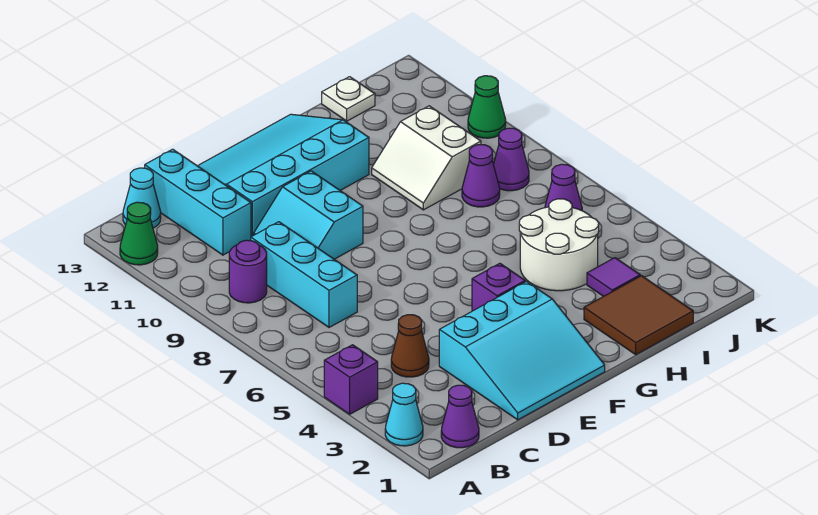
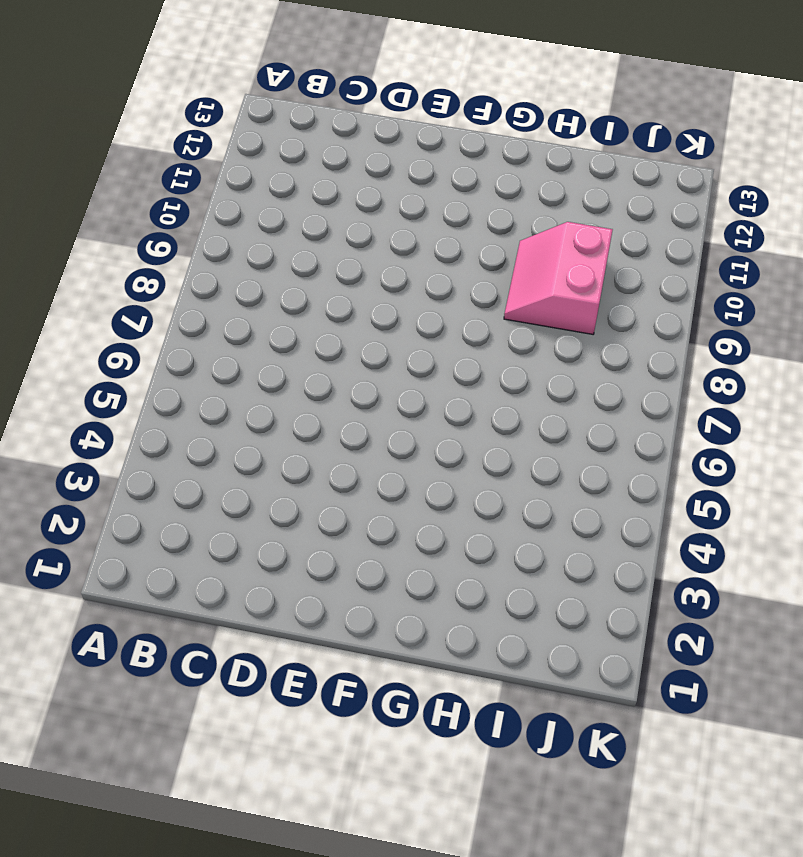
pink 2x2 slope [504,222,613,334] -> white 2x2 slope [372,106,481,210]
none -> cyan 1x1 cone [385,383,423,446]
none -> purple 1x1 brick [324,345,378,414]
none -> green 1x1 cone [120,202,158,265]

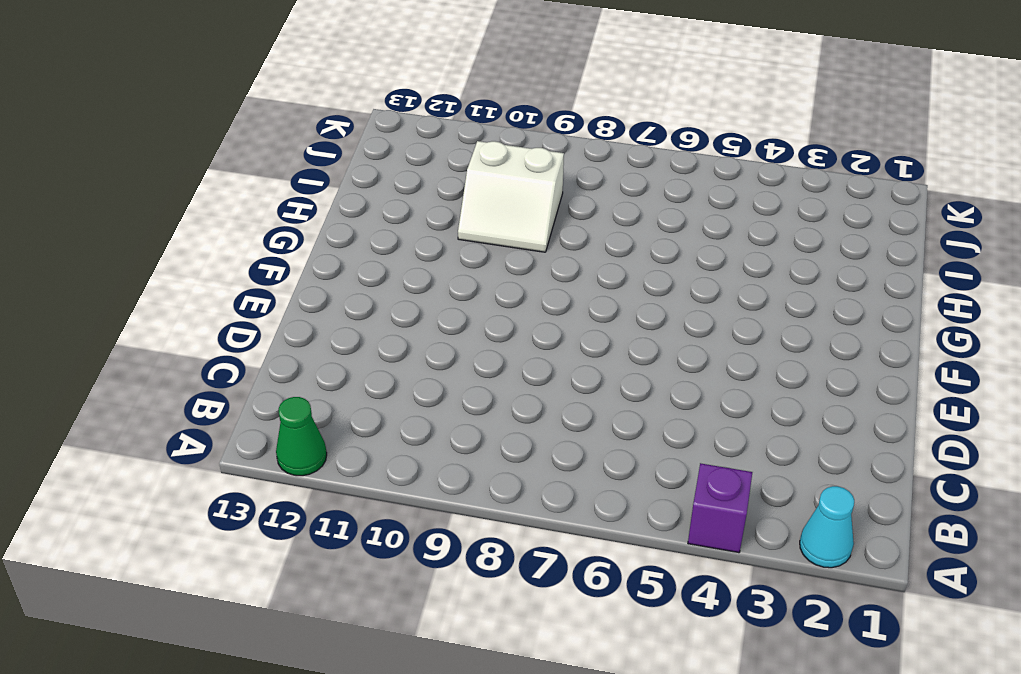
none -> purple 1x1 cone [441,385,479,448]
none -> purple 1x1 round brick [229,240,267,303]
none -> cyan 1x1 cone [123,168,161,228]

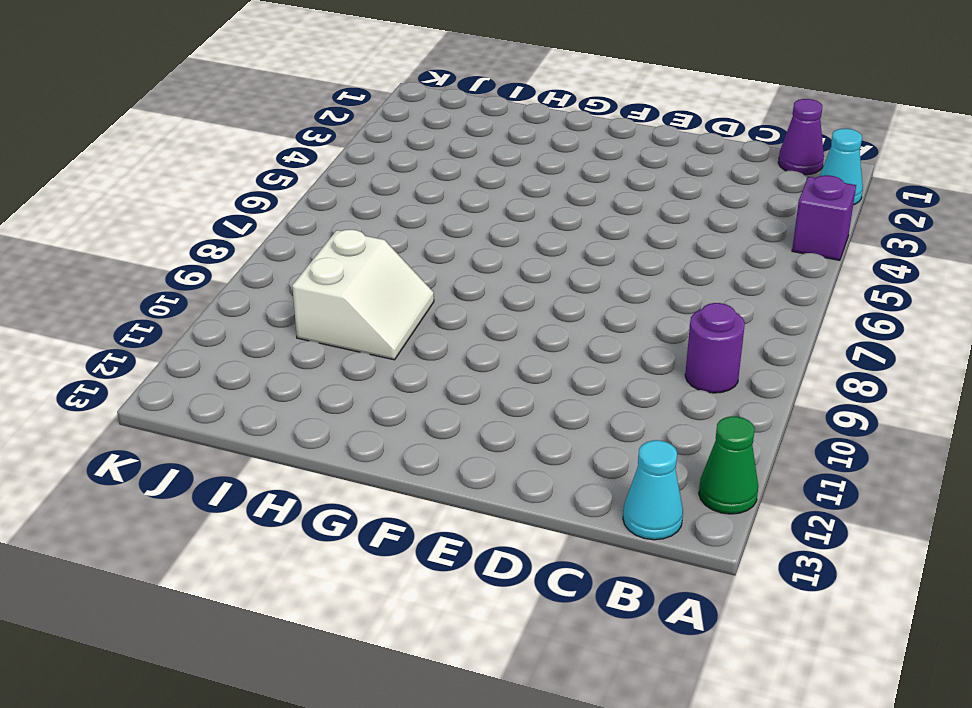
none -> brown 1x1 cone [391,315,429,377]
none -> cyan 1x3 brick [251,222,357,327]
none -> cyan 1x3 brick [145,149,251,255]

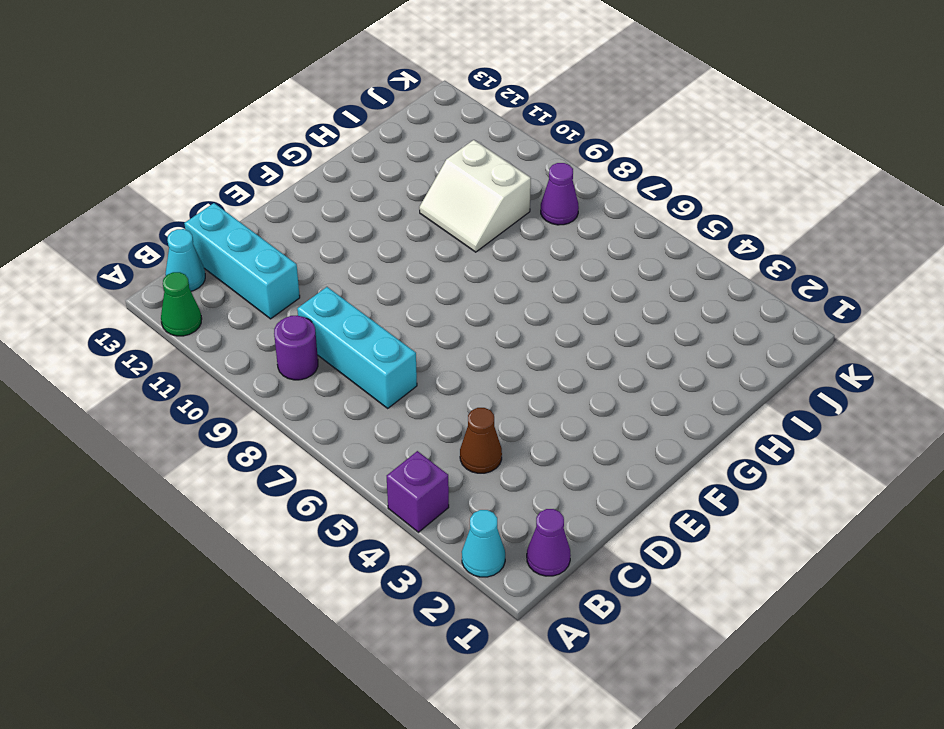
none -> cyan 3x3 slope [439,281,605,420]
none -> cyan 2x2 slope [254,171,363,259]
none -> cyan 3x4 slope [198,114,369,237]

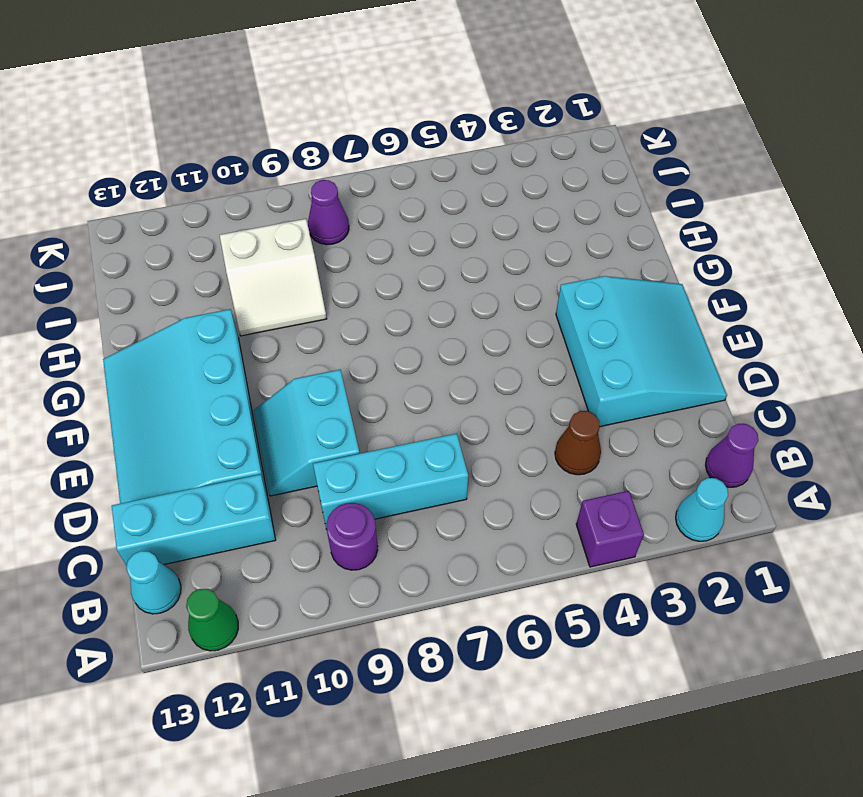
cyan 2x2 slope [254,370,360,496] -> cyan 2x2 slope turned to [254,171,363,259]
none -> purple 1x1 brick [472,263,525,311]
none -> brown 2x2 tile [584,276,693,354]
none -> white 2x2 round brick [519,199,599,291]

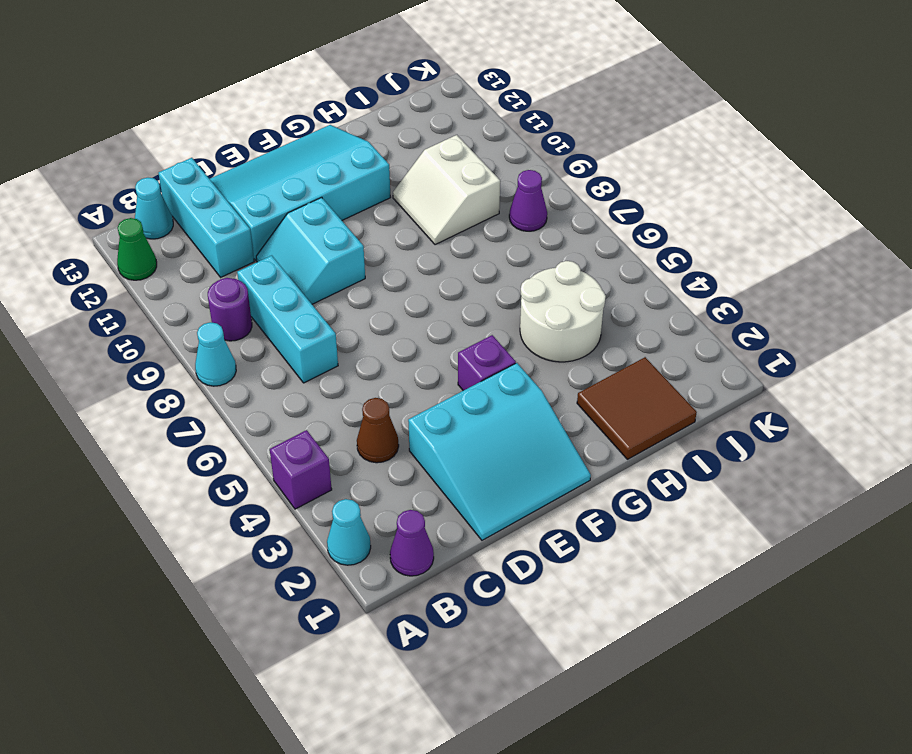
cyan 1x1 cone [195,322,236,386] -> none
none -> purple 1x1 tile [587,258,640,296]
none -> purple 1x1 cone [462,145,500,207]
none -> white 1x1 plate [322,77,375,121]

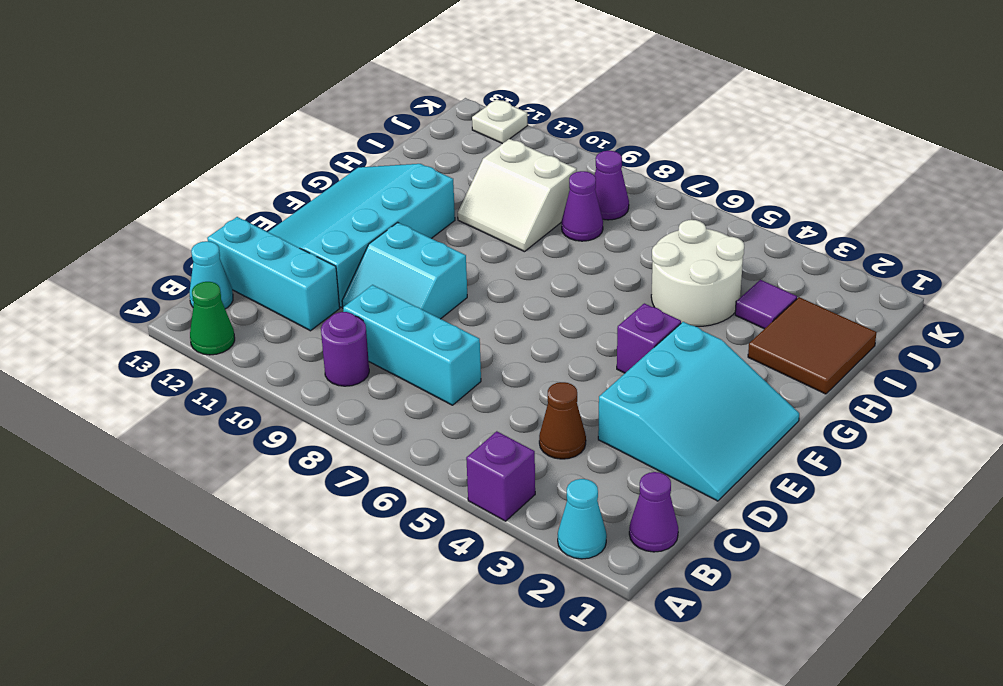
white 1x1 plate [472,99,528,144] -> white 1x1 plate moved to [322,77,375,121]
none -> purple 1x1 cone [545,164,582,211]
none -> green 1x1 cone [468,76,506,138]

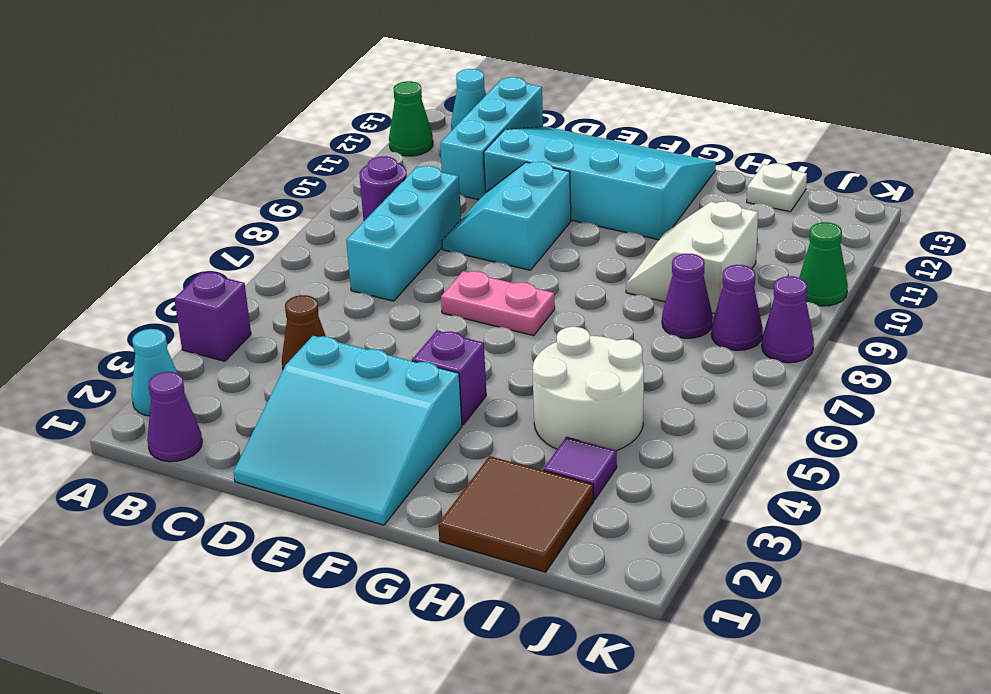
pink 1x2 plate [441,271,555,336] -> none
purple 1x1 cone [762,276,814,363] -> purple 1x1 cone moved to [545,164,582,211]

